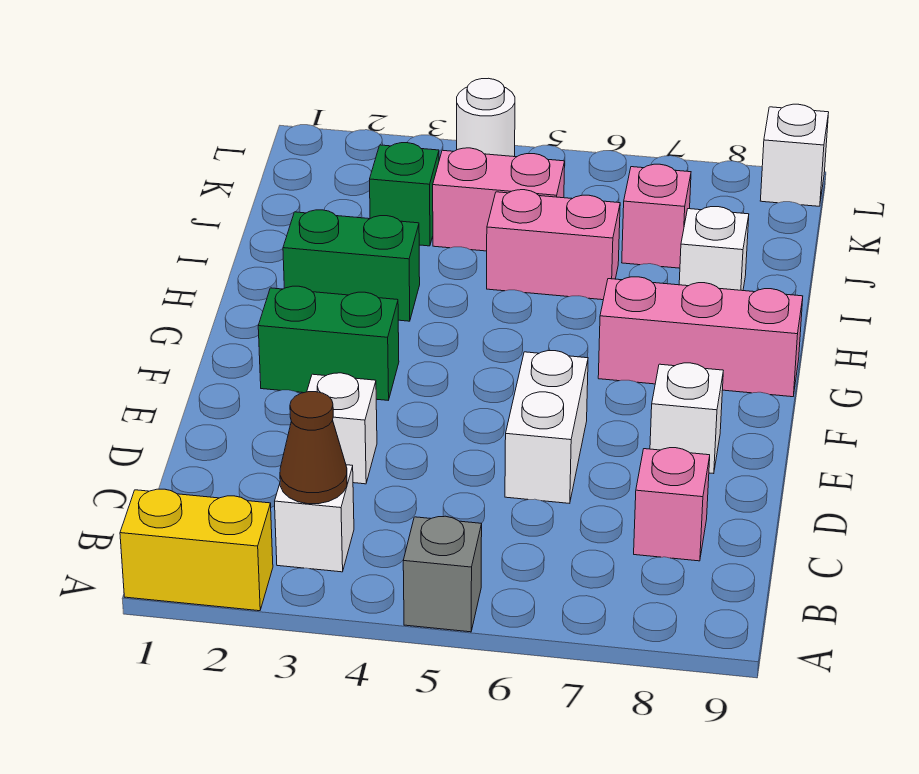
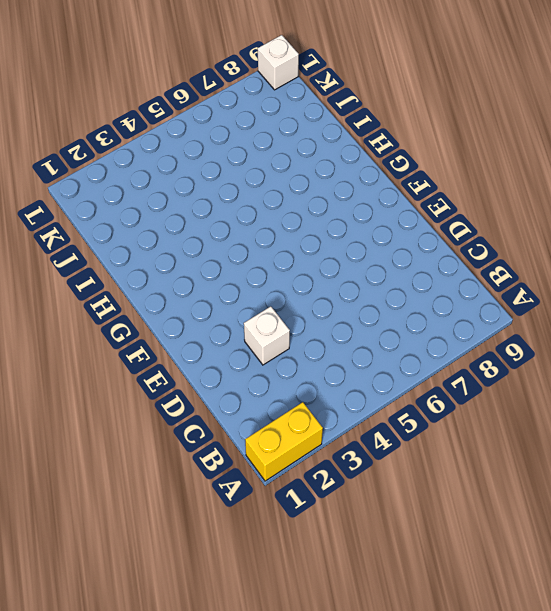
none -> grey 1x1 brick [403,516,482,632]
none -> white 1x1 brick [275,465,354,572]
none -> pink 1x1 brick [634,448,710,561]

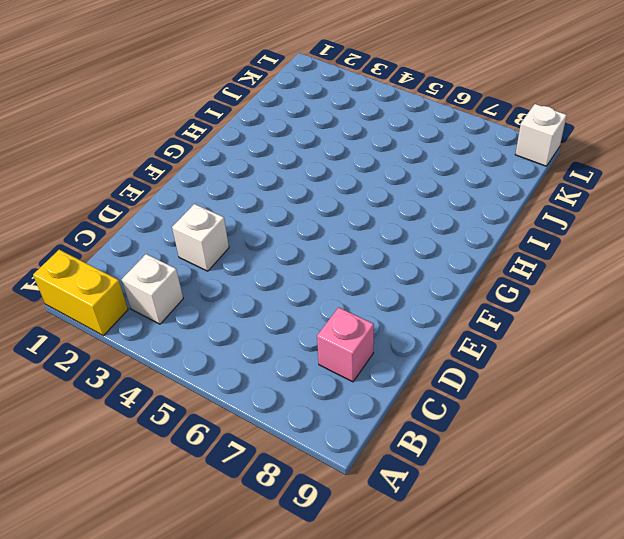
none -> grey 1x1 brick [403,516,482,632]
none -> white 1x2 brick [505,351,588,503]
none -> white 1x1 brick [650,363,723,474]

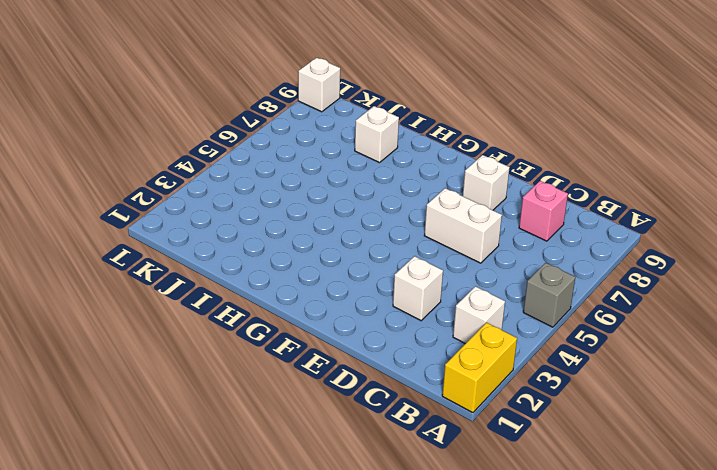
none -> green 1x2 brick [258,286,399,400]
none -> pink 1x3 brick [598,277,803,397]
none -> green 1x2 brick [283,210,420,321]

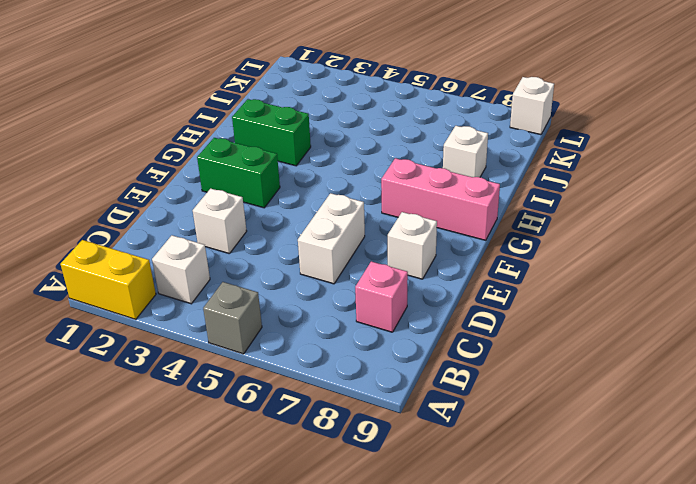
none -> pink 1x2 brick [487,190,620,300]
none -> green 1x1 brick [370,143,439,246]
none -> pink 1x2 brick [433,148,565,251]

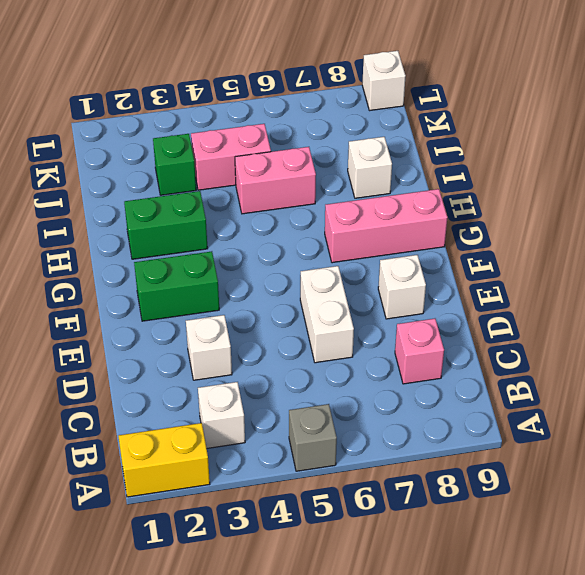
none -> pink 1x1 brick [622,164,691,268]
none -> white 1x1 round brick [457,78,515,157]
none -> brown 1x1 cone [280,392,347,504]

